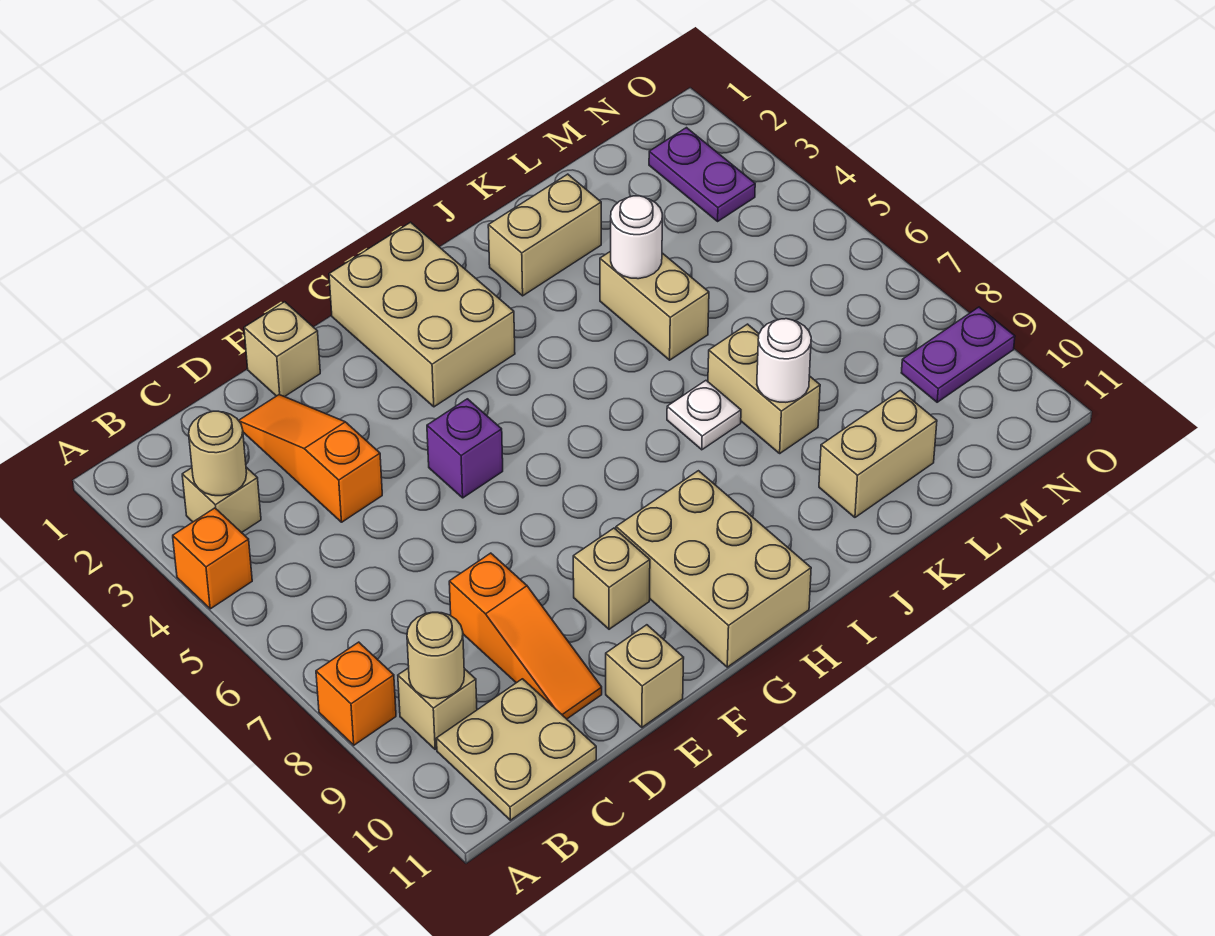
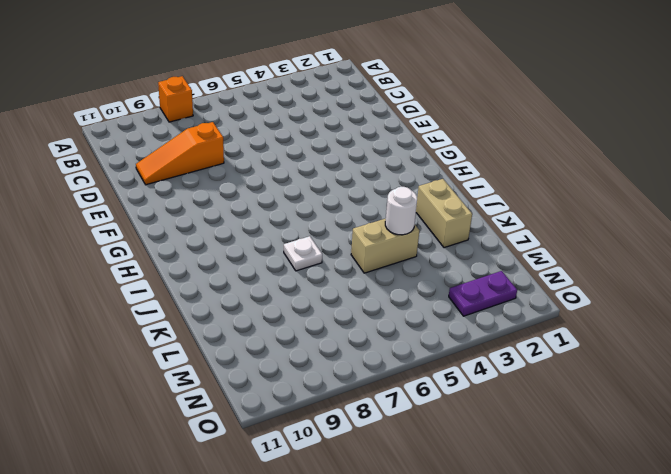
none -> orange 1x1 brick [173,508,252,609]
none -> tan 1x1 brick [182,467,261,533]
none -> tan 1x1 brick [398,668,477,749]

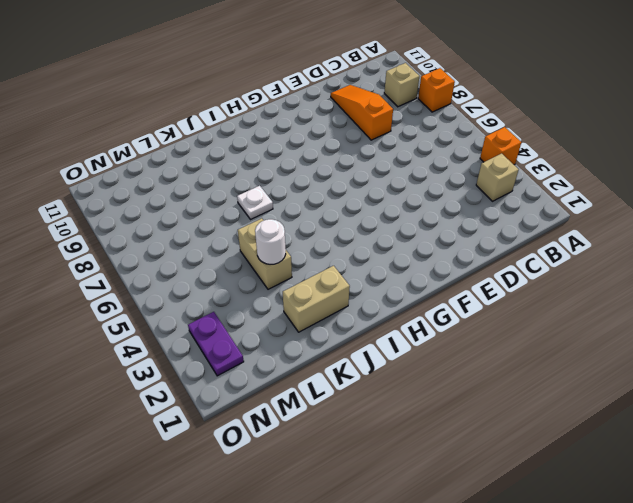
none -> tan 2x2 plate [436,679,596,820]
none -> orange 1x3 slope [239,394,382,522]
none -> tan 1x1 brick [244,302,320,397]

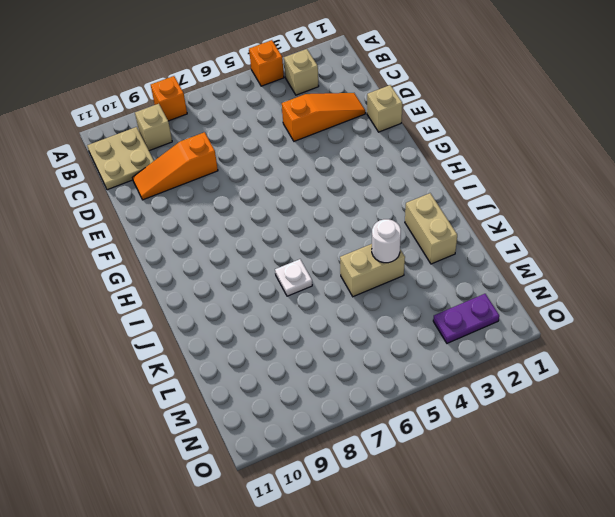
none -> tan 1x1 brick [606,625,684,727]
none -> purple 1x1 brick [427,399,503,498]
none -> tan 1x1 brick [573,528,650,629]

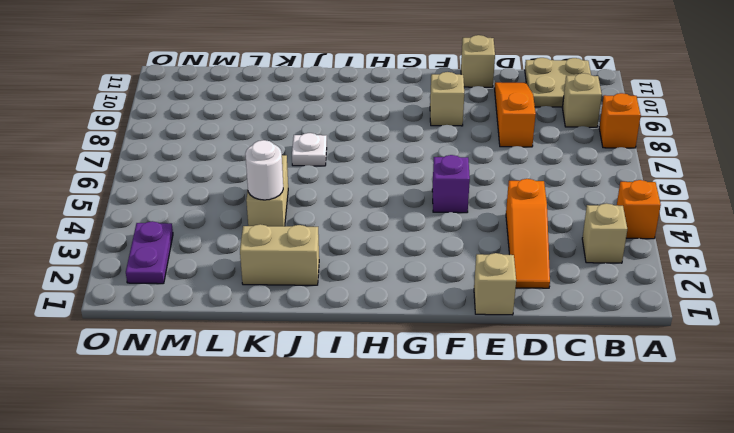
none -> tan 2x3 brick [329,222,515,407]
none -> tan 2x3 brick [616,471,811,667]
none -> tan 1x2 brick [708,324,820,453]

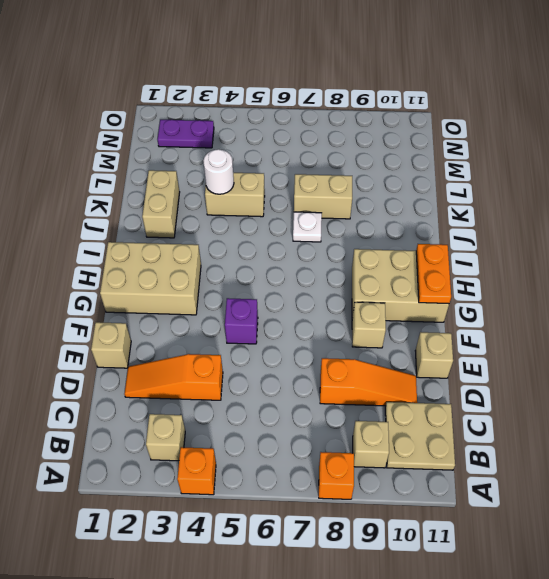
orange 1x2 plate [416,244,451,304] -> none
none -> tan 1x2 brick [819,390,937,517]
none -> purple 1x2 plate [901,307,1015,402]
none -> tan 1x1 round brick [189,411,247,496]

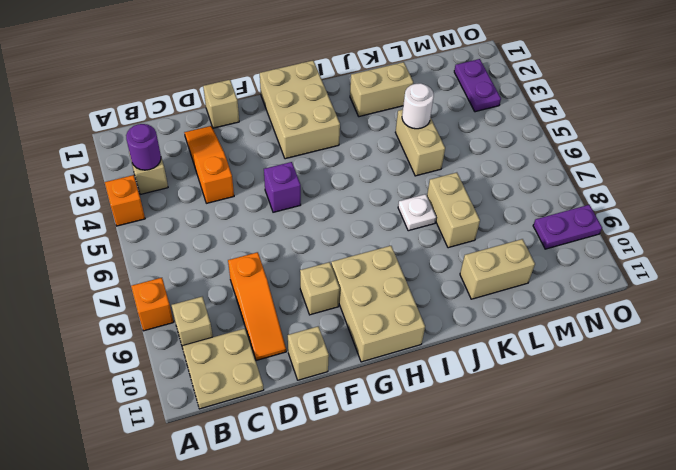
purple 1x1 round brick [126,124,161,170] -> tan 1x1 round brick [189,411,247,496]
none -> tan 1x1 round brick [407,612,464,699]
none -> white 1x1 round brick [757,319,811,402]

